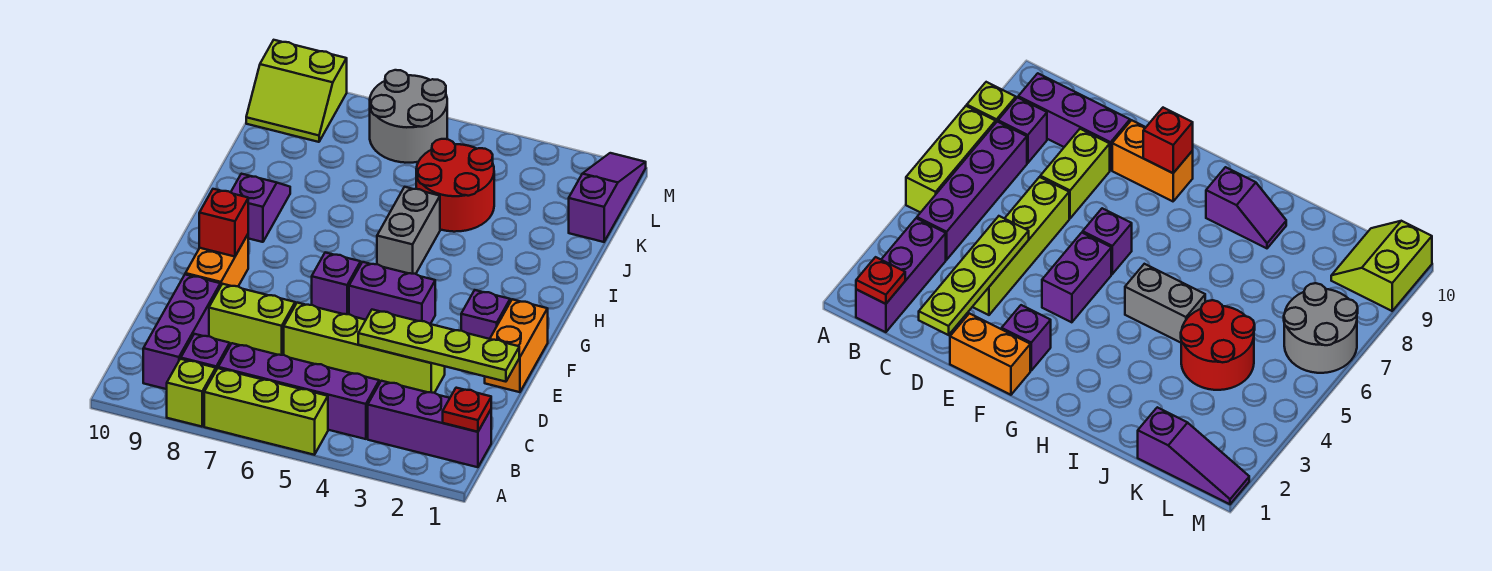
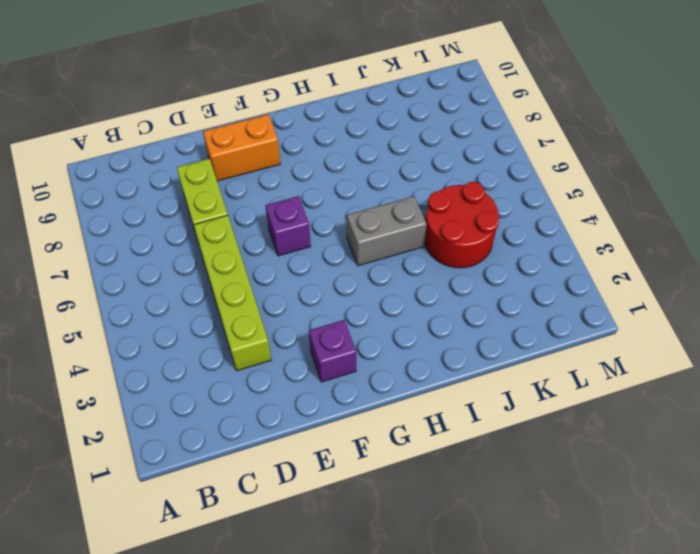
none -> lime 1x3 brick [204,368,328,455]
none -> lime 1x1 brick [167,359,216,427]
none -> purple 1x3 brick [368,381,491,467]

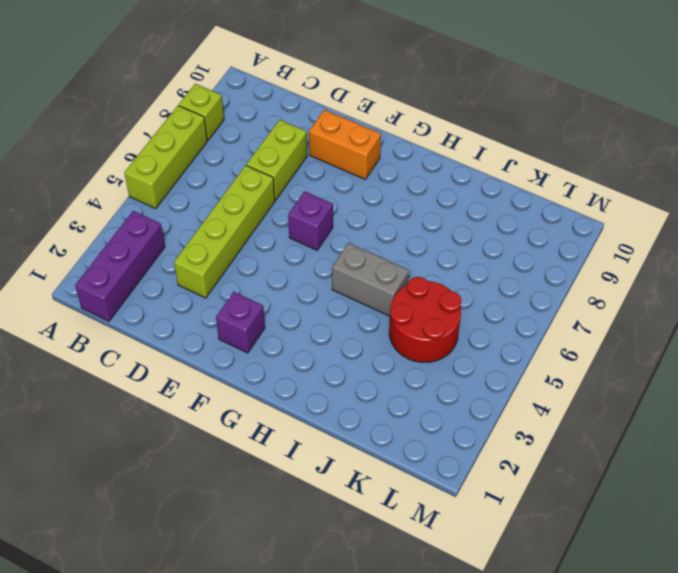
none -> purple 1x4 brick [218,343,379,439]
none -> purple 1x1 brick [181,334,230,370]
none -> purple 1x3 brick [143,275,220,389]

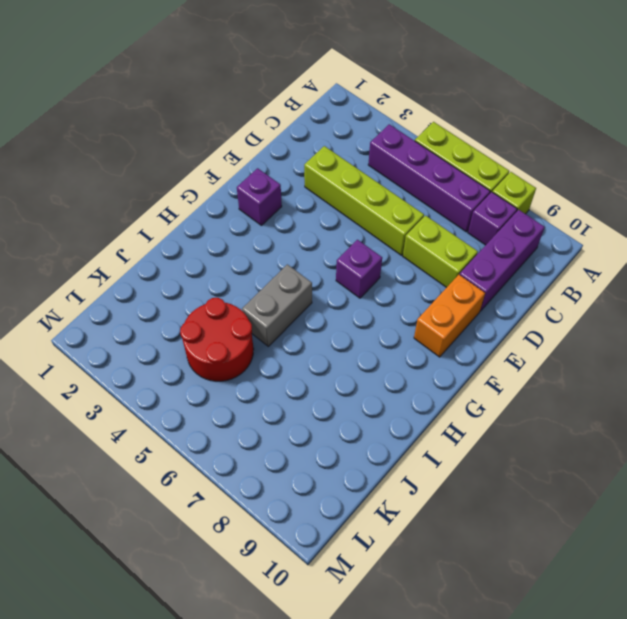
none -> purple 1x3 brick [368,381,491,467]
none -> orange 1x2 brick [485,299,548,392]
none -> purple 1x2 brick [349,262,435,324]

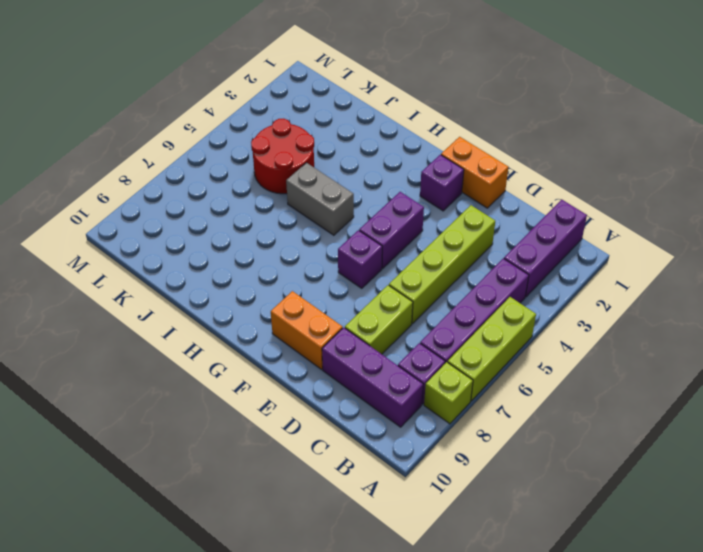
none -> purple 1x2 slope [231,174,290,242]
none -> purple 1x3 slope [569,153,646,242]
none -> grey 2x2 round brick [370,70,447,163]

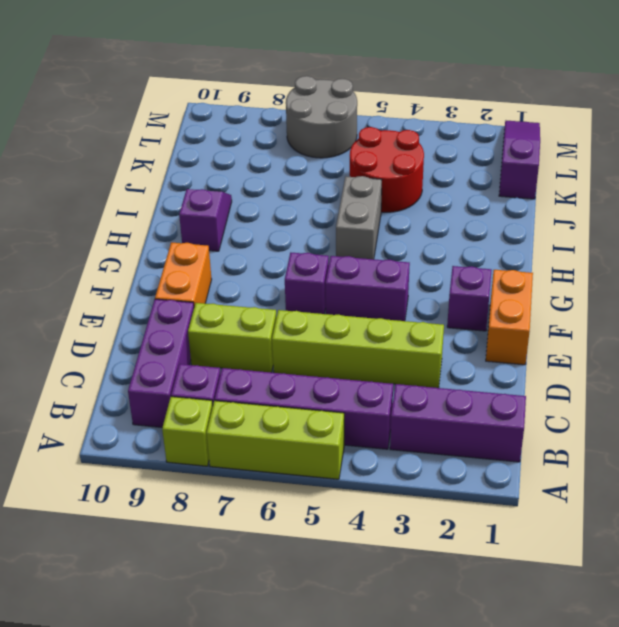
none -> lime 2x2 slope [246,40,347,142]
none -> red 1x1 plate [443,388,491,432]
none -> lime 1x4 plate [358,310,519,382]

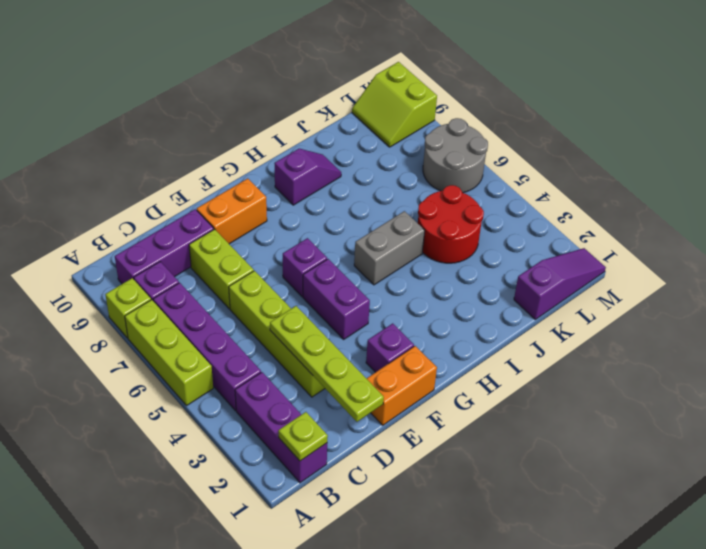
lime 1x1 plate [278,412,328,461] -> red 1x1 plate [443,388,491,432]
none -> red 1x1 brick [199,189,248,257]

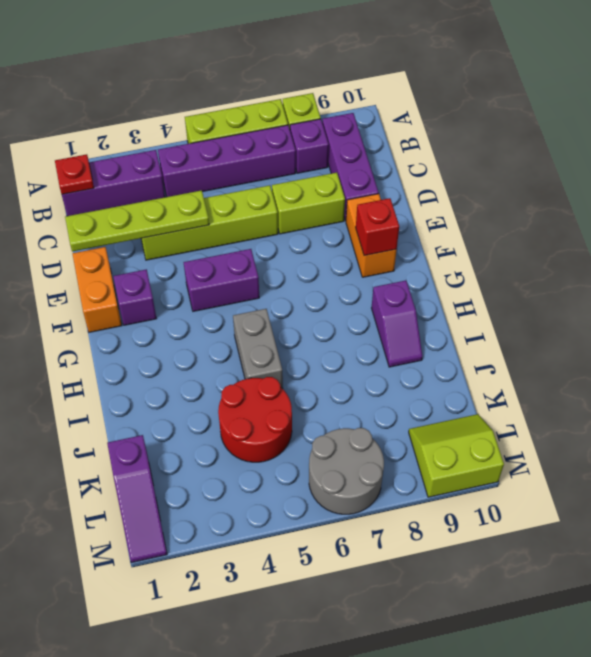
none -> purple 1x1 brick [312,252,361,314]

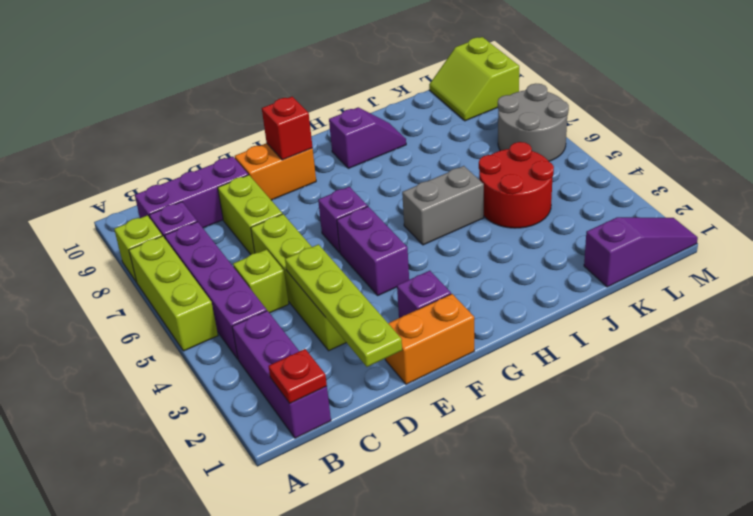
lime 1x1 brick [233,249,289,313] -> none

